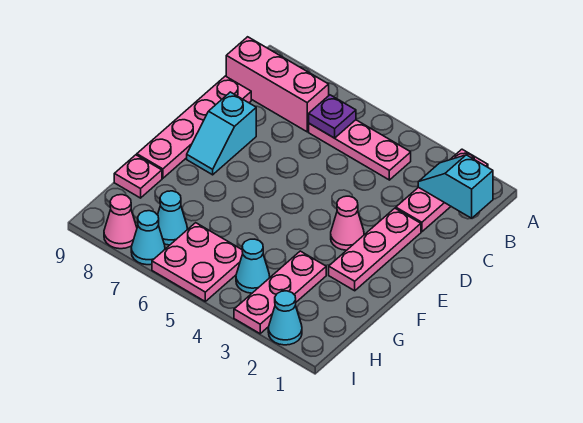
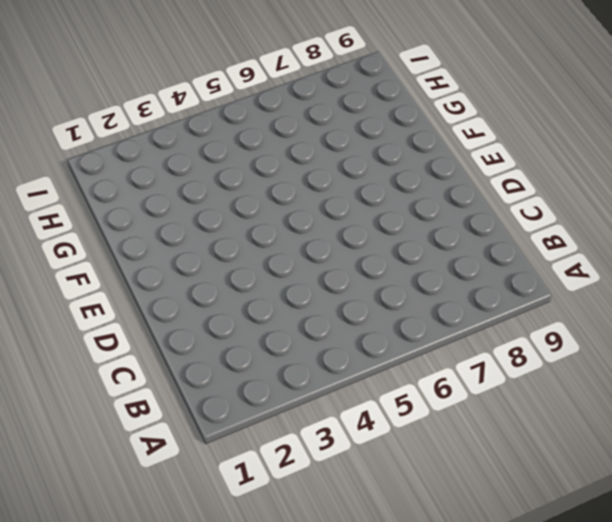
none -> pink 1x3 plate [396,149,488,232]
none -> pink 1x3 plate [309,120,411,180]
none -> pink 1x3 brick [226,37,329,132]

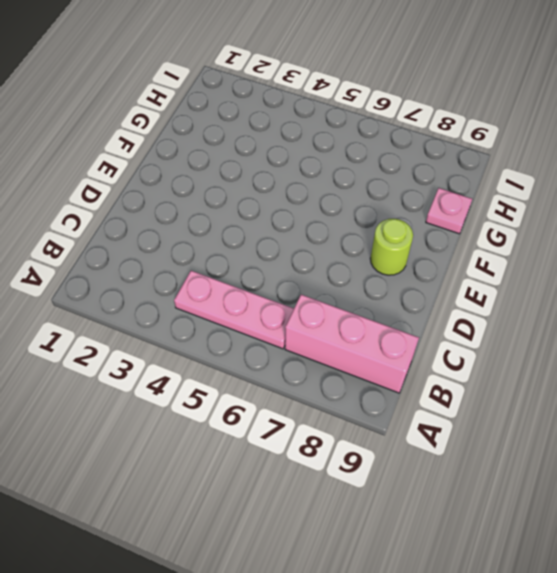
lime 1x1 round brick [370,219,413,275] -> cyan 1x2 slope [187,92,256,175]
none -> pink 1x3 plate [396,149,488,232]
none -> pink 1x4 plate [137,76,251,178]
none -> pink 1x3 plate [329,208,421,291]

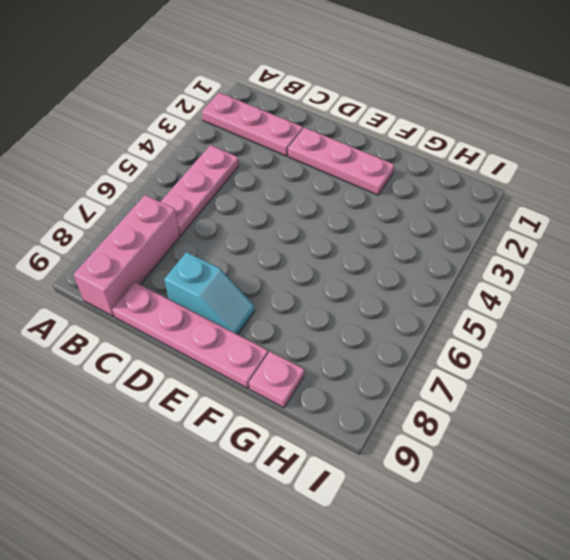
none -> pink 1x1 cone [331,196,364,250]
none -> pink 1x3 plate [234,251,326,334]
none -> cyan 1x1 cone [236,239,270,293]

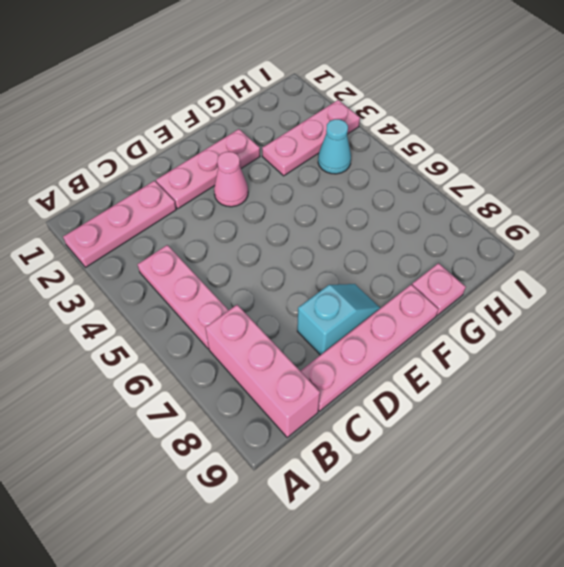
none -> pink 2x2 plate [152,223,243,301]
none -> cyan 1x1 cone [158,191,187,245]
none -> cyan 1x1 cone [268,291,302,345]

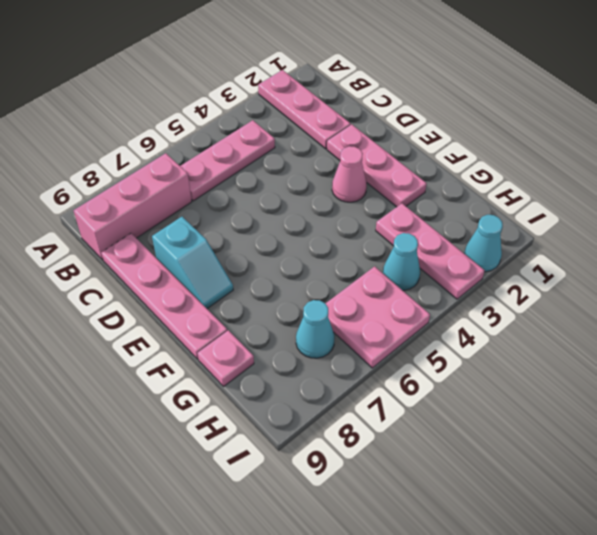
none -> cyan 1x1 cone [131,211,165,265]
none -> pink 1x1 cone [104,195,137,249]
none -> cyan 1x2 slope [418,155,493,218]

